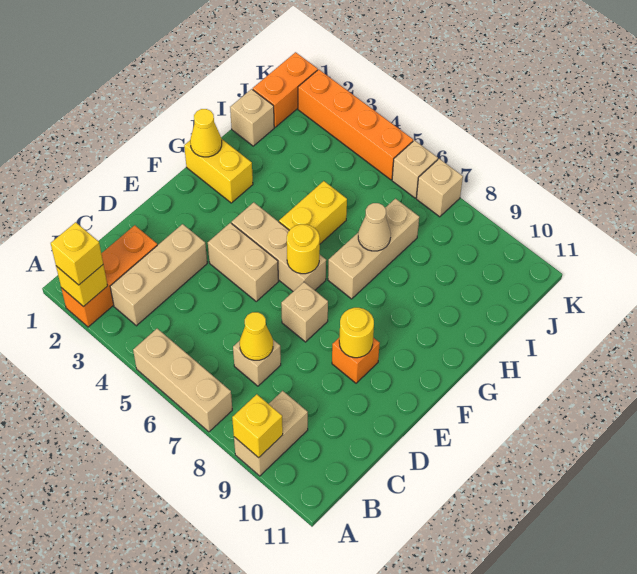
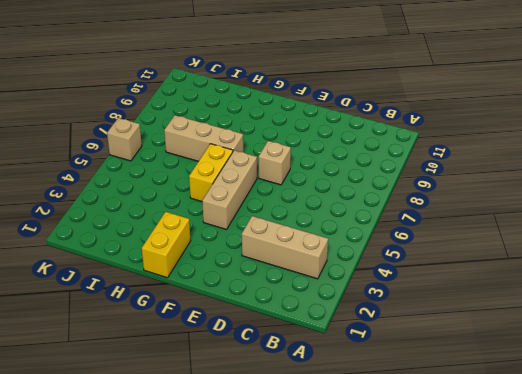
yellow 1x2 brick [189,144,233,201] -> yellow 1x2 brick turned to [279,181,347,244]
none -> orange 1x3 brick [61,225,157,327]
none -> tan 1x3 brick [133,329,232,432]
none -> tan 1x2 brick [234,391,308,476]

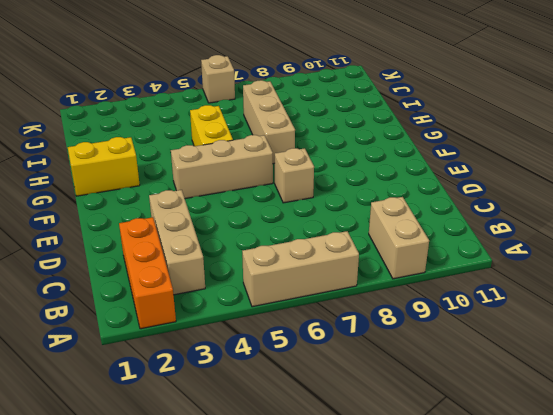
none -> tan 1x1 brick [233,340,281,386]
none -> tan 1x2 brick [208,223,278,301]
none -> orange 1x1 brick [332,337,380,383]

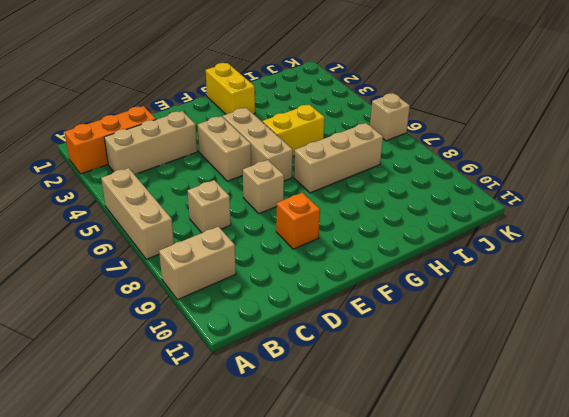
none -> tan 1x1 brick [230,89,274,146]
none -> orange 1x2 brick [253,52,318,127]
none -> orange 1x4 brick [298,69,413,180]

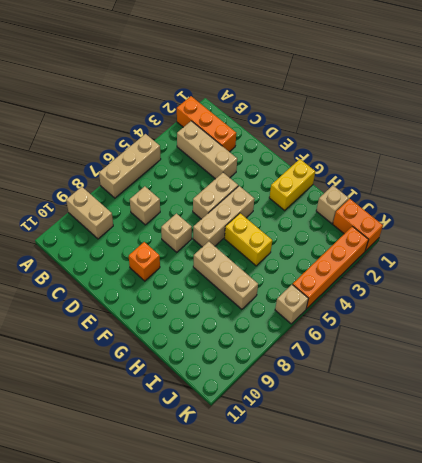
none -> tan 1x1 brick [416,159,463,217]
none -> yellow 1x1 brick [56,265,108,307]
none -> yellow 1x1 brick [232,394,283,458]

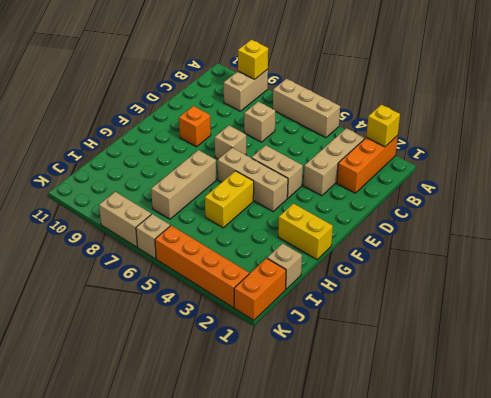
tan 1x2 brick [99,192,151,247] -> tan 1x1 brick [416,159,463,217]
none -> yellow 1x1 cone [240,312,273,360]
none -> yellow 1x1 round brick [339,308,374,358]
none -> yellow 1x1 round brick [287,224,320,274]

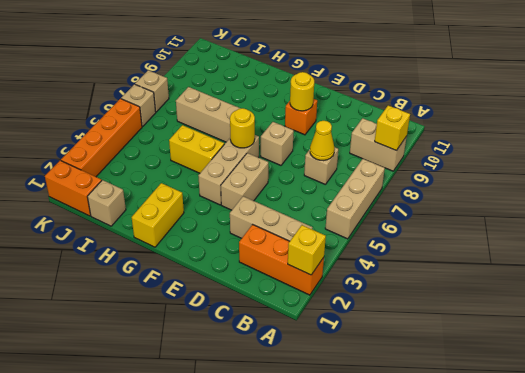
none -> yellow 1x1 cone [190,109,222,157]
none -> tan 1x1 cone [358,203,391,251]
none -> yellow 1x1 brick [51,222,103,285]

